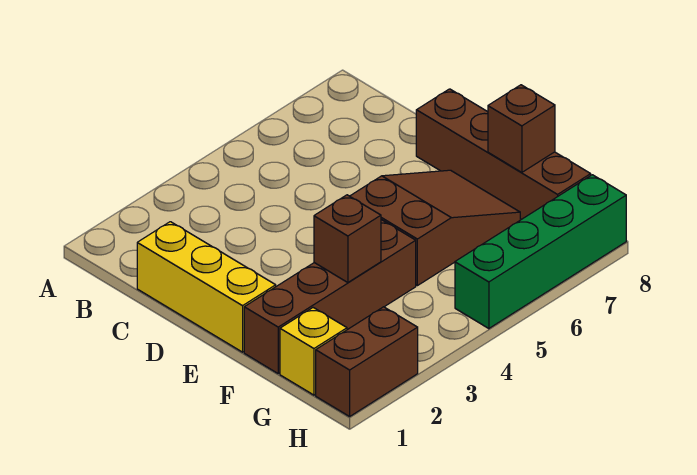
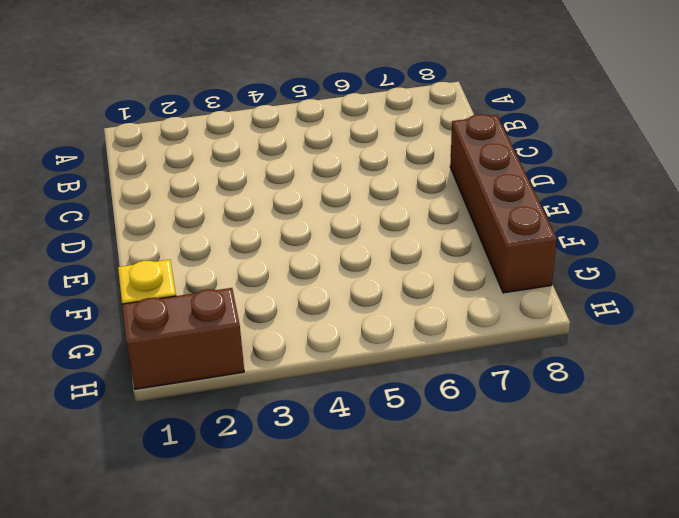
none -> yellow 1x3 brick [137,222,276,352]
none -> brown 2x3 slope [350,170,520,286]

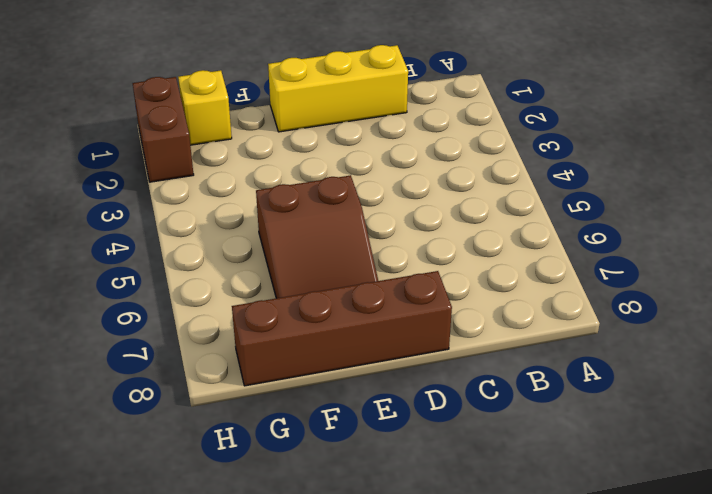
none -> brown 1x4 brick [244,220,416,373]
none -> green 1x4 brick [455,175,626,329]

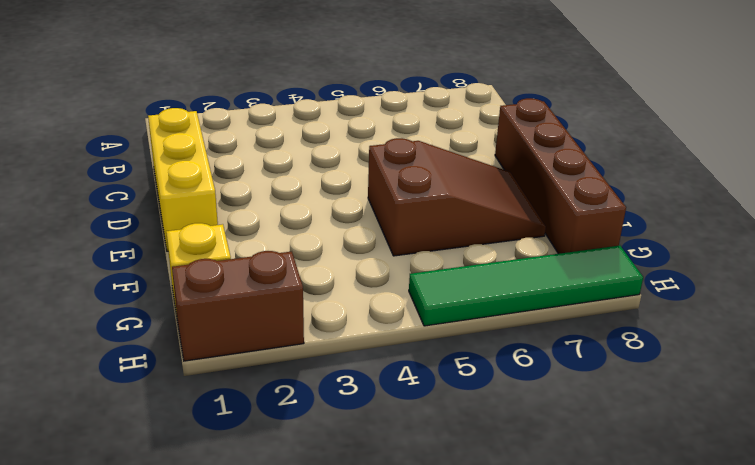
green 1x4 tile [409,245,643,326] -> green 1x4 brick [455,175,626,329]
none -> brown 1x4 brick [244,220,416,373]
none -> brown 1x1 brick [314,195,381,283]

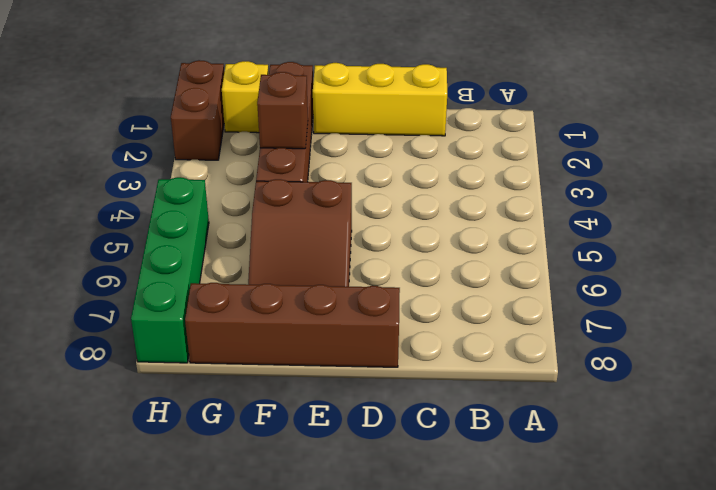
none -> brown 1x1 brick [488,85,555,172]

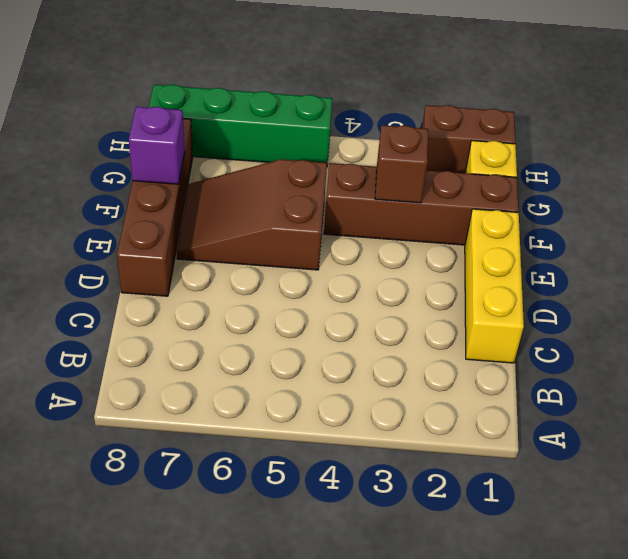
purple 1x1 brick [129,107,185,184] -> brown 1x1 brick [488,85,555,172]

